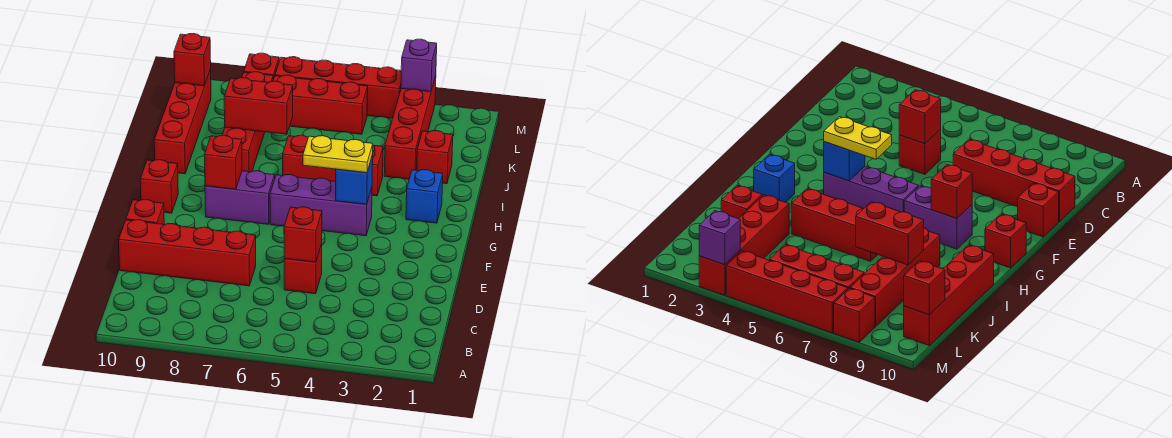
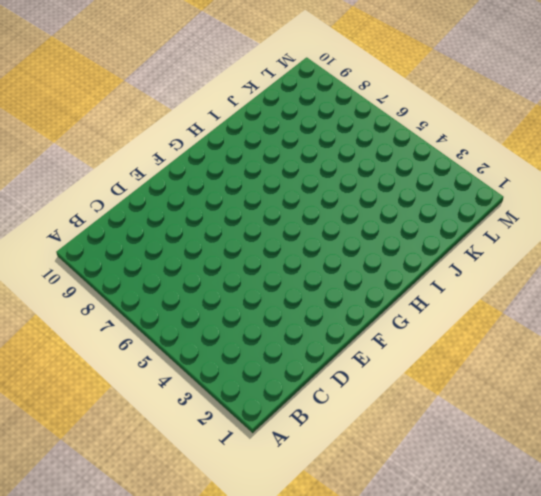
none -> red 1x1 brick [284,244,322,294]
none -> red 1x4 brick [119,220,256,286]
none -> red 1x1 brick [126,199,164,224]

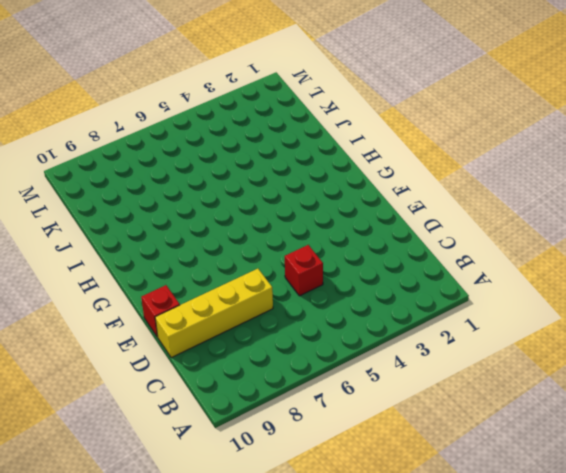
yellow 1x4 brick [155,269,273,358] -> red 1x4 brick [119,220,256,286]
none -> purple 1x3 brick [270,174,372,236]
none -> purple 1x2 brick [205,171,275,224]
none -> red 1x1 brick [140,160,178,213]

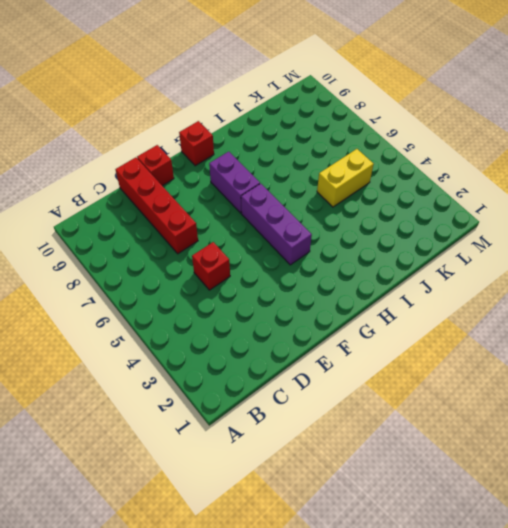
yellow 1x2 brick [317,149,374,207] -> none
none -> blue 1x1 brick [406,170,443,223]
none -> red 1x3 brick [283,135,383,196]
none -> red 1x4 brick [222,72,273,172]

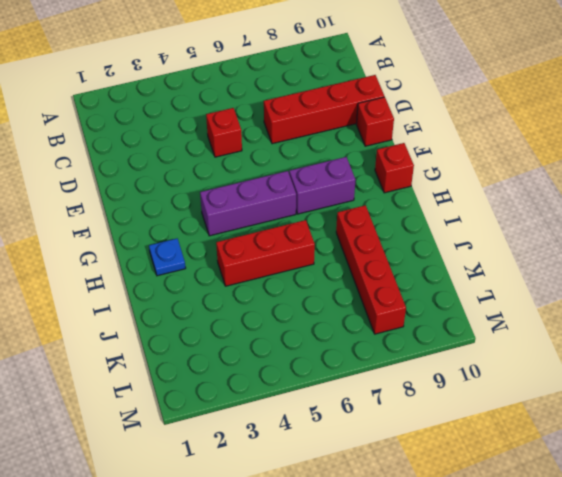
blue 1x1 plate [149,239,186,276] -> blue 1x1 brick [406,170,443,223]
none -> red 1x4 brick [154,69,211,174]
none -> red 1x1 brick [417,131,453,184]
none -> red 1x4 brick [384,76,436,179]

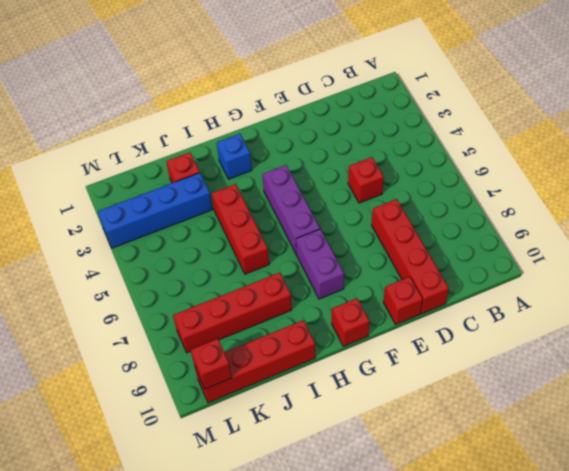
blue 1x4 brick [98,173,212,248] -> red 1x4 brick [384,76,436,179]
none -> red 1x3 brick [273,75,368,134]
none -> red 1x4 brick [275,57,401,118]
none -> red 1x1 brick [244,53,279,79]

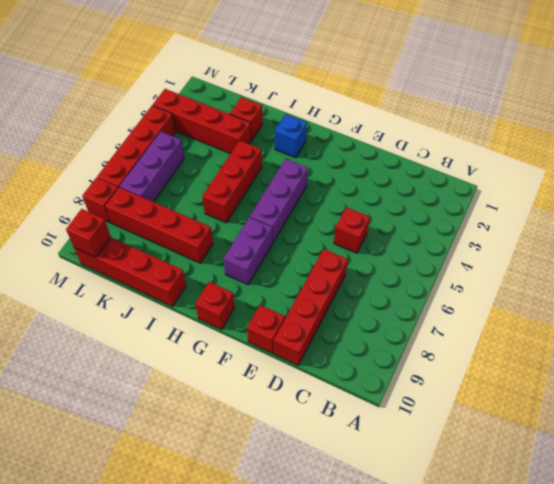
purple 1x3 brick [120,131,184,202] -> red 1x3 brick [273,75,368,134]
none -> red 1x1 brick [284,207,322,262]
none -> blue 1x1 brick [336,155,373,204]
none -> red 1x1 brick [204,135,242,189]

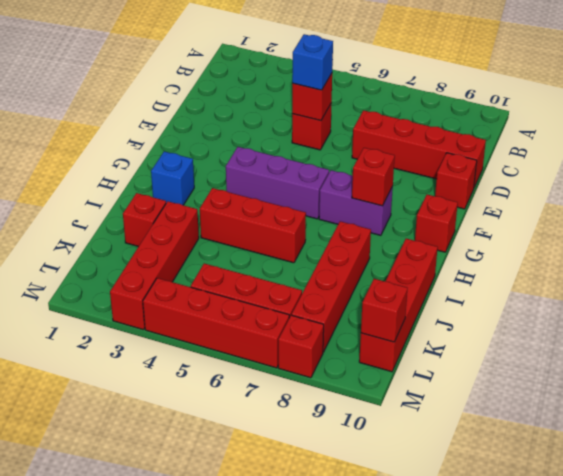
blue 1x1 brick [292,34,333,90] -> blue 1x1 brick moved to [336,155,373,204]
none -> red 1x2 brick [224,78,293,134]
none -> purple 1x1 brick [401,39,437,92]
none -> yellow 1x2 plate [303,136,373,173]

